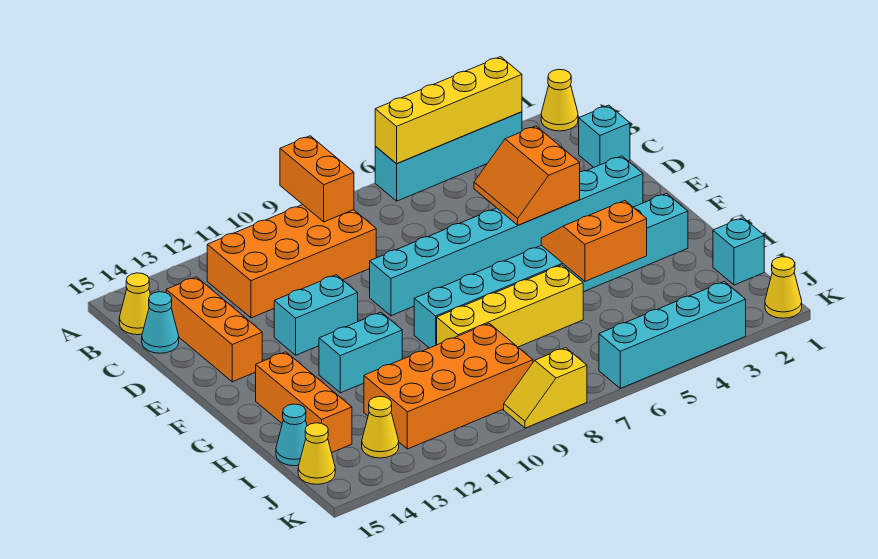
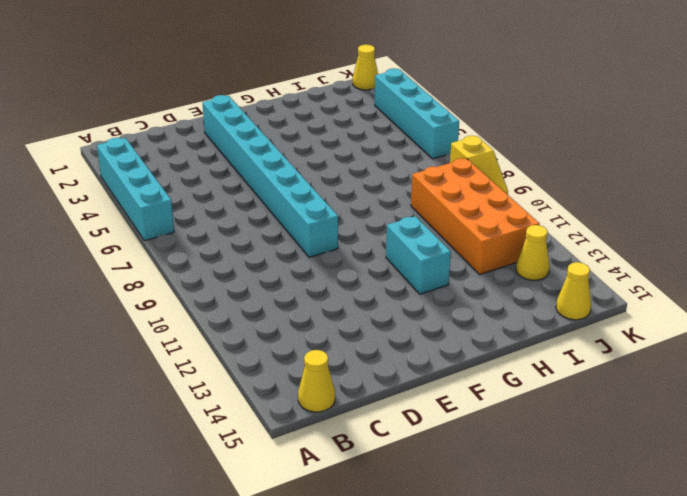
none -> yellow 1x1 cone [541,69,578,131]
none -> orange 2x4 brick [207,205,376,318]
none -> cyan 1x1 brick [579,105,630,167]

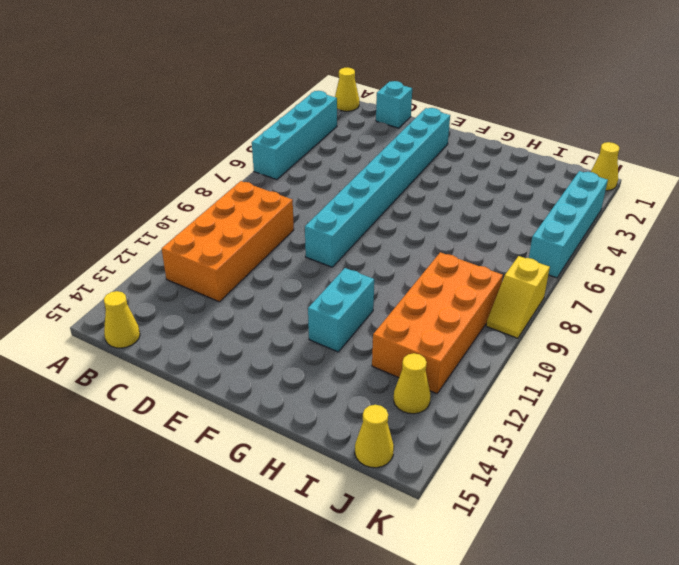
none -> orange 1x3 brick [166,277,262,382]
none -> cyan 1x1 cone [142,292,179,353]
none -> cyan 1x2 brick [274,275,358,355]

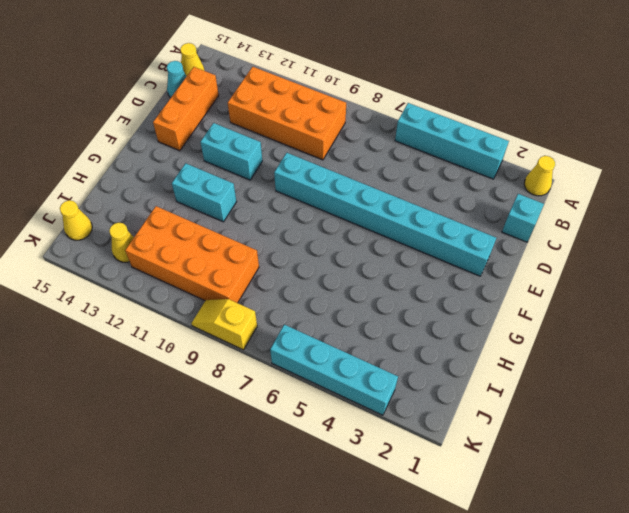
none -> cyan 1x8 brick [414,193,688,348]
none -> orange 1x3 brick [256,352,352,453]
none -> yellow 1x4 brick [437,265,583,347]

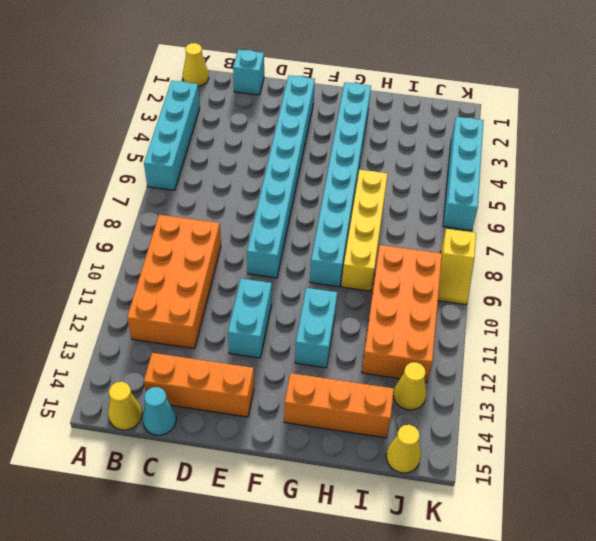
none -> cyan 1x1 brick [713,218,764,285]
none -> cyan 1x1 cone [276,404,307,466]
none -> yellow 1x1 cone [765,257,802,318]

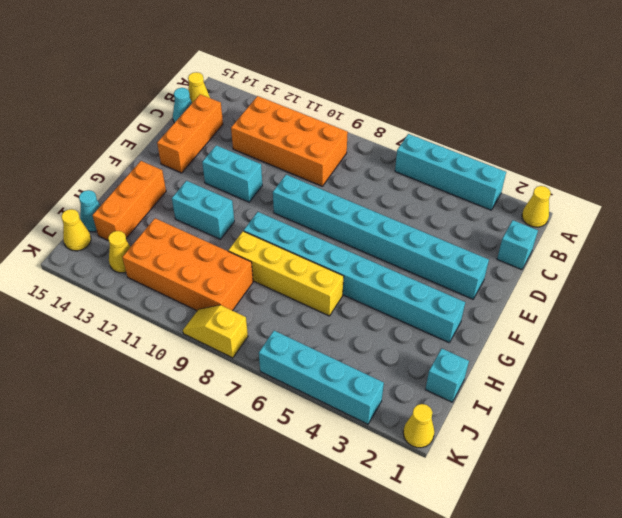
none -> yellow 1x4 brick [375,57,522,164]
none -> orange 1x2 brick [280,136,354,222]
none -> orange 2x2 slope [474,126,580,225]

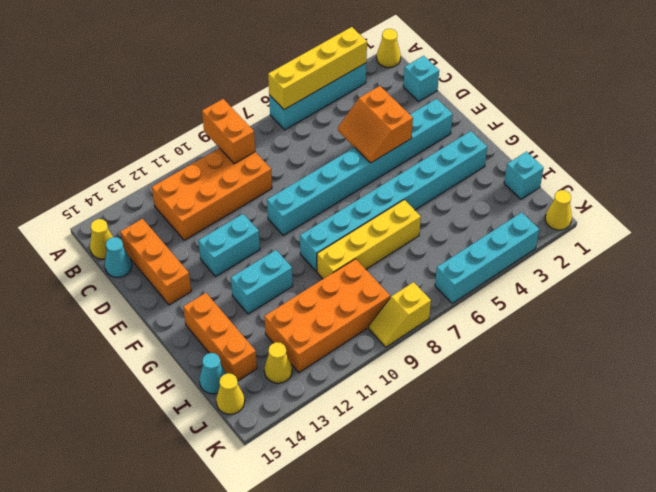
none -> orange 2x2 slope [541,201,647,281]

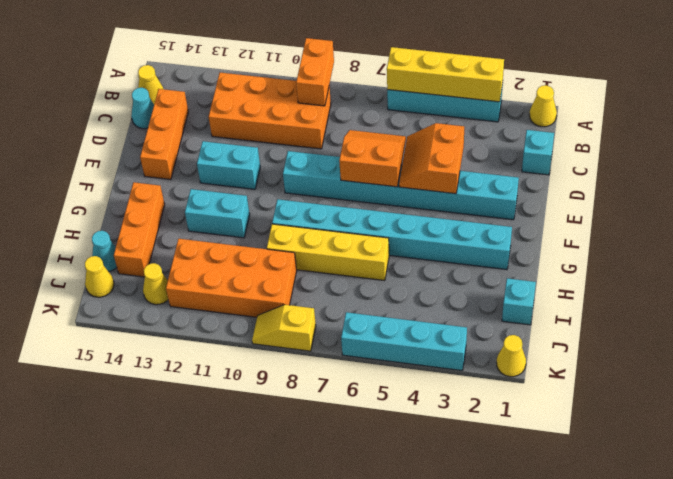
orange 2x2 slope [339,130,406,187] -> orange 2x2 slope moved to [541,201,647,281]

